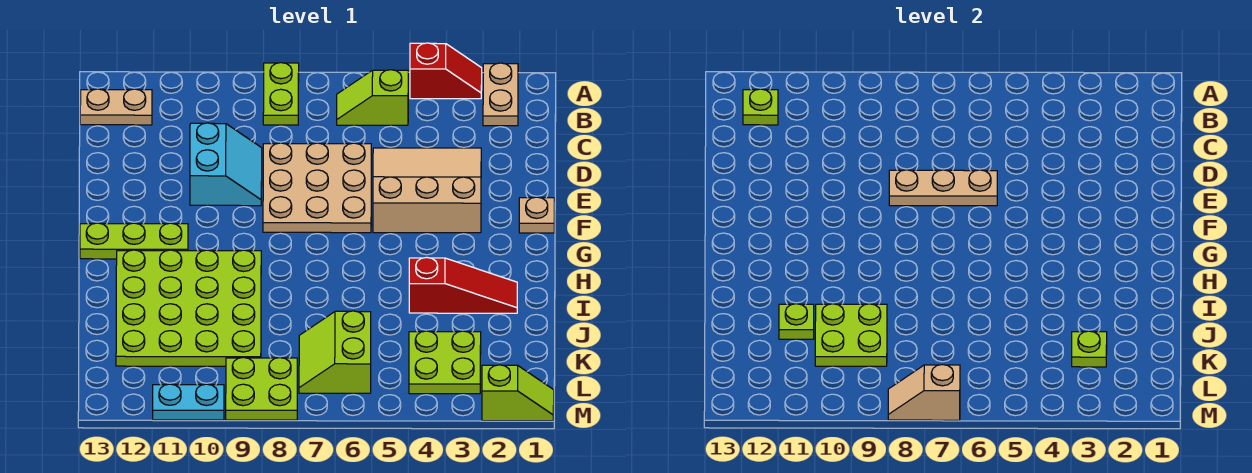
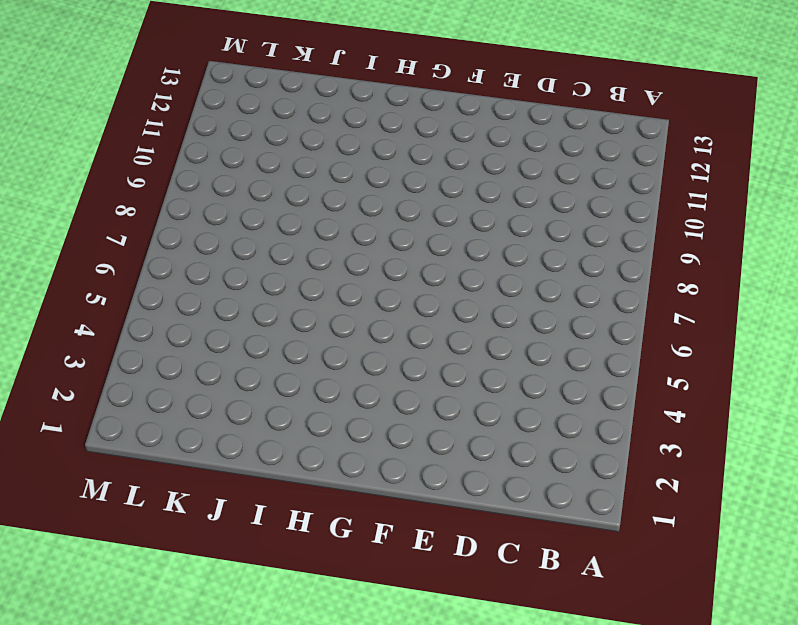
none -> tan 1x2 plate [483,63,518,126]
none -> red 1x2 slope [410,43,482,99]
none -> lime 1x2 plate [263,63,299,125]

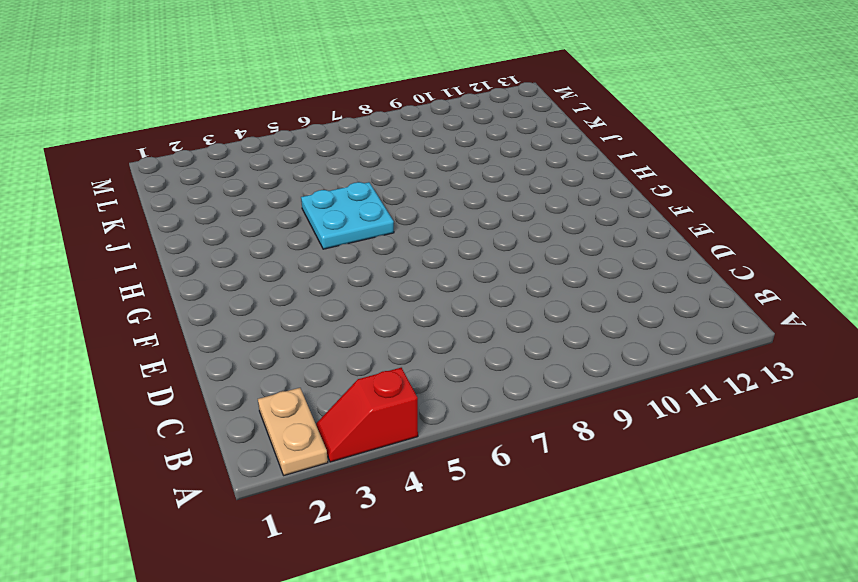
cyan 2x2 plate [301,182,394,249] -> none
none -> lime 1x2 plate [263,63,299,125]
none -> lime 1x2 slope [337,70,408,125]
none -> tan 1x2 plate [80,89,152,125]

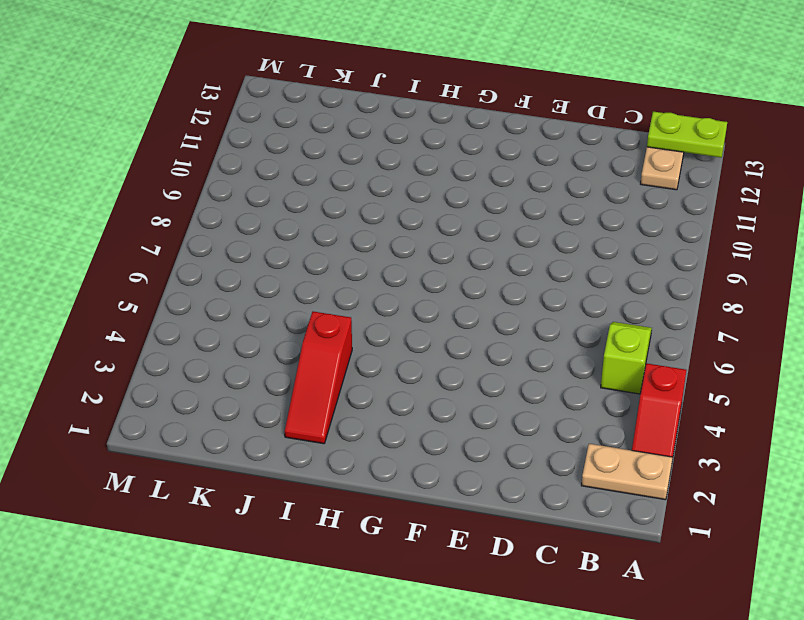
lime 1x2 plate [647,112,727,158] -> lime 1x2 plate moved to [263,63,299,125]
none -> tan 3x3 slope [373,148,481,233]
none -> tan 3x3 plate [263,143,371,233]
none -> cyan 2x2 slope [190,123,262,206]

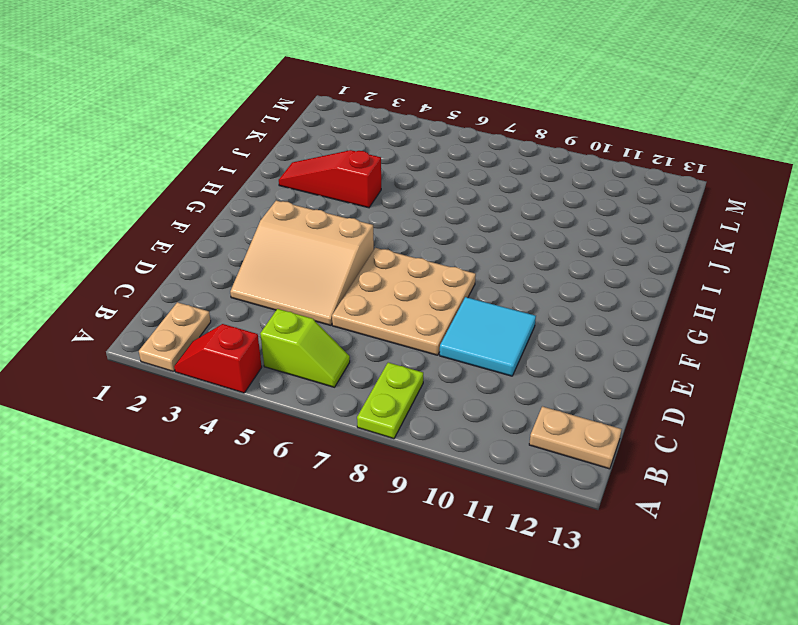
cyan 2x2 tile [440,297,536,376] -> cyan 2x2 slope [190,123,262,206]
none -> tan 1x1 plate [519,197,554,233]
none -> lime 1x3 plate [80,223,188,259]
none -> lime 4x4 plate [116,250,261,366]

